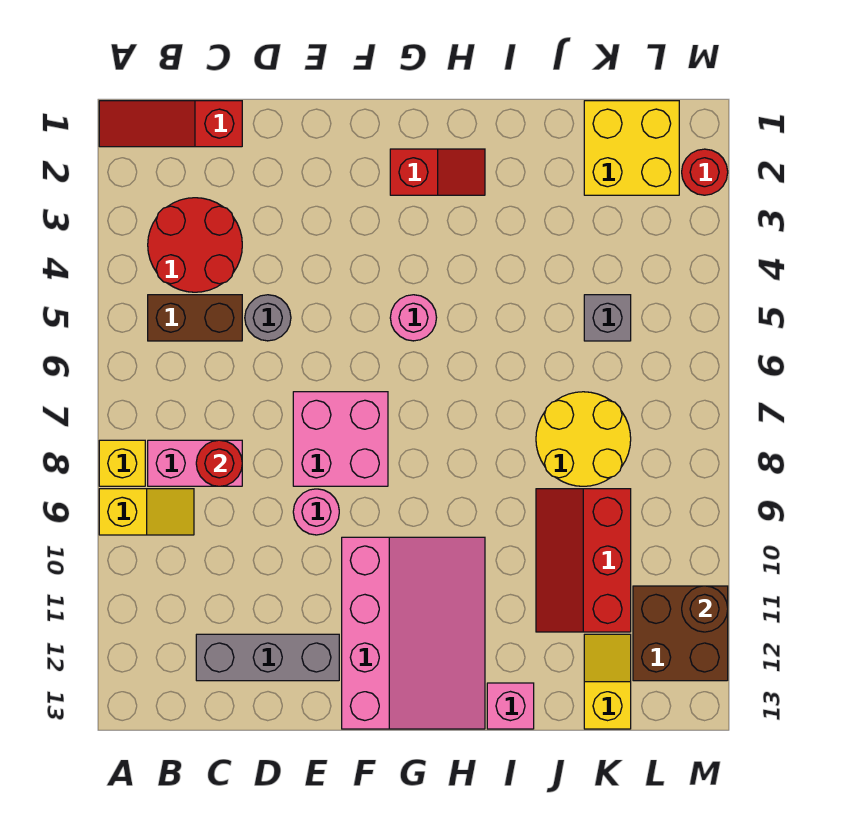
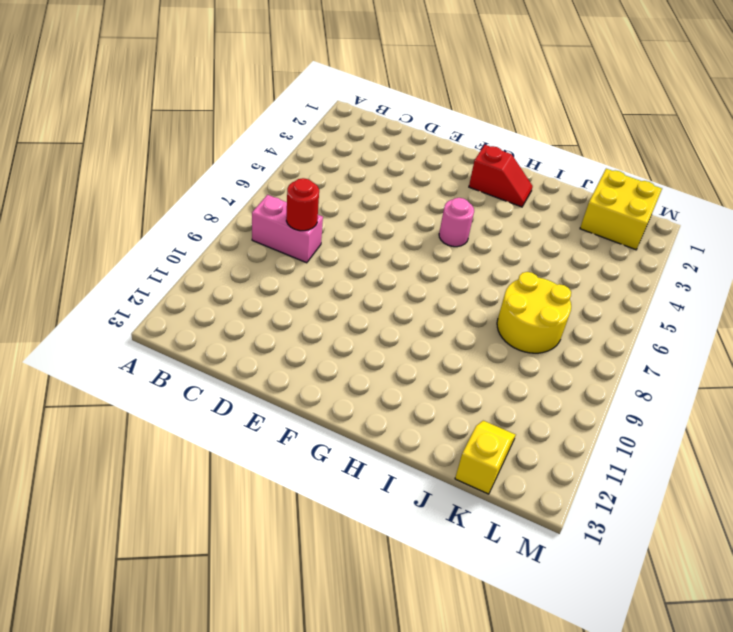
none -> red 1x3 slope [99,101,242,147]
none -> yellow 1x1 brick [99,440,145,486]
none -> yellow 1x2 slope [99,489,194,535]

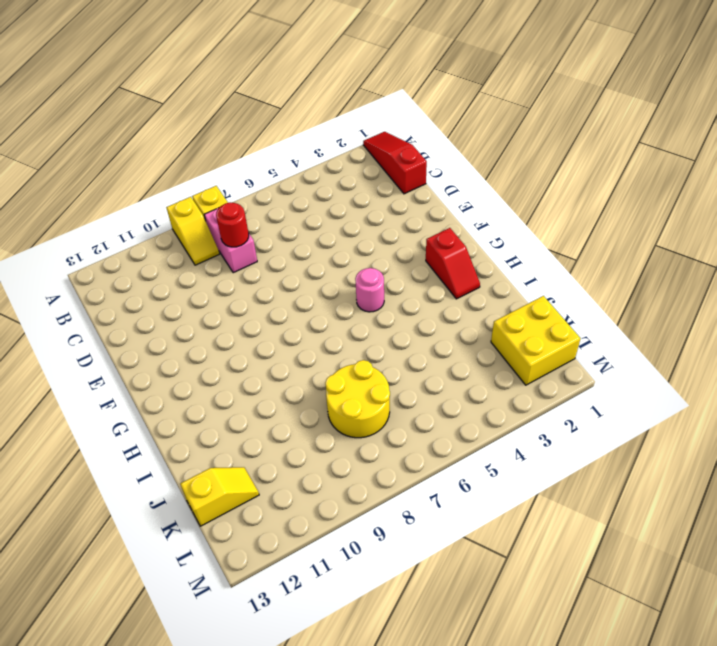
none -> red 2x2 round brick [148,198,242,292]
none -> brown 1x2 brick [148,295,242,341]
none -> grey 1x3 brick [196,634,339,681]

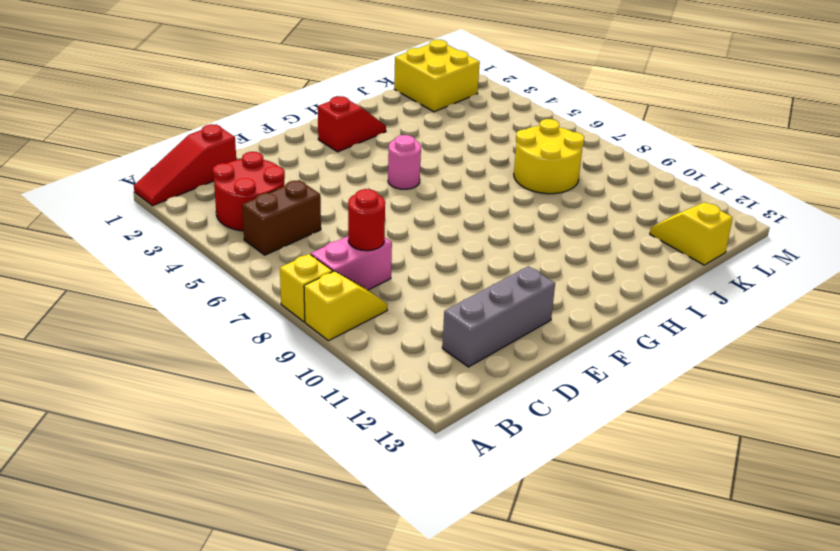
none -> grey 1x1 round brick [245,295,291,341]
none -> pink 2x2 brick [293,392,388,486]
none -> pink 1x1 round brick [293,489,339,535]

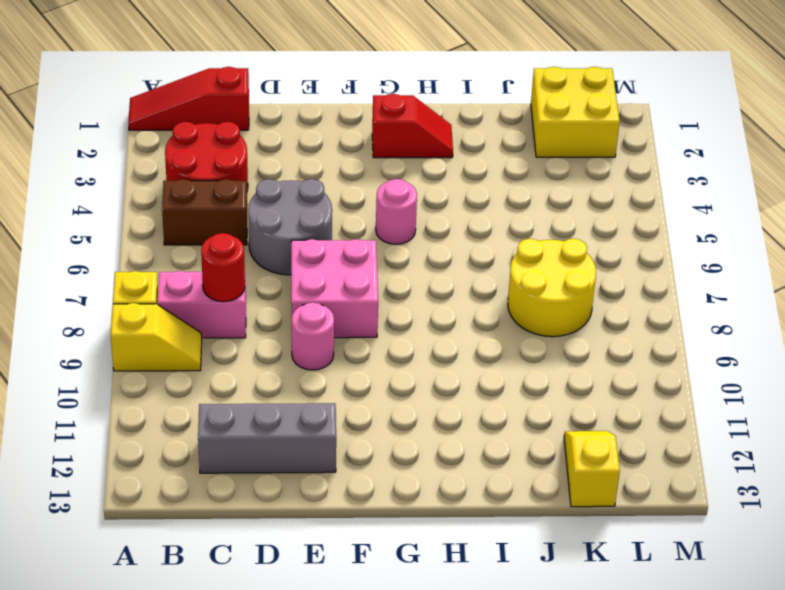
grey 2x2 round brick [248,179,332,275] -> grey 1x1 round brick [245,295,291,341]
none -> pink 3x4 slope [342,537,485,729]
none -> pink 1x1 brick [487,683,534,729]
none -> red 2x3 slope [536,489,631,632]

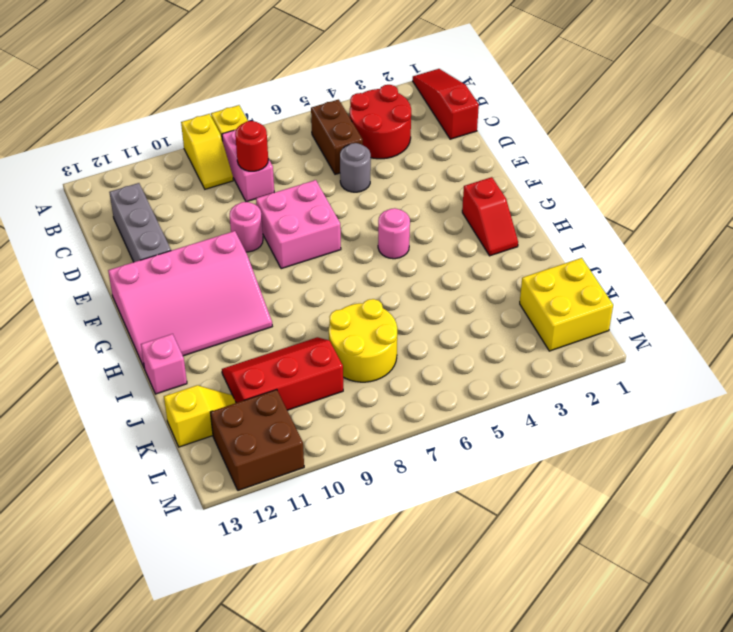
none -> grey 1x1 brick [584,295,631,341]
none -> red 1x1 round brick [682,149,728,195]
none -> brown 1x1 round brick [682,586,728,632]

